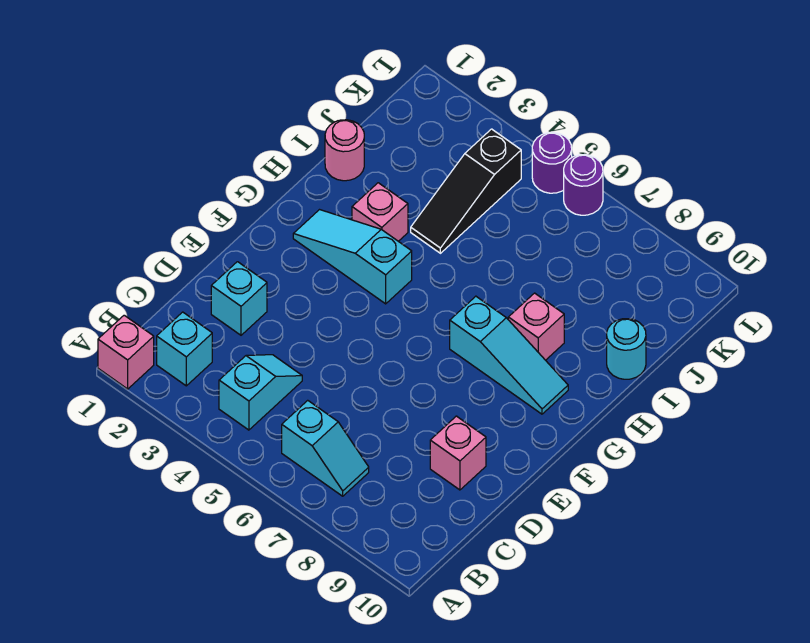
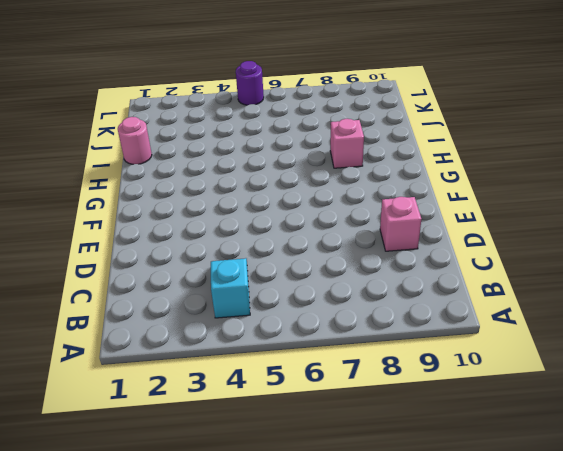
none -> pink 1x1 brick [98,315,154,389]
none -> cyan 1x1 brick [157,312,212,386]
none -> cyan 1x2 slope [282,400,369,496]

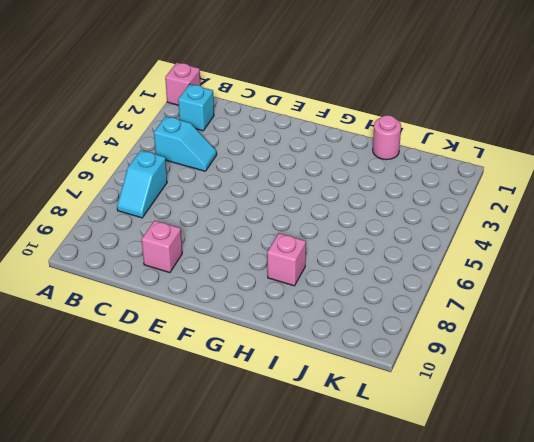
none -> cyan 1x1 brick [211,262,267,335]
none -> cyan 1x3 slope [293,210,412,304]
none -> cyan 1x3 slope [450,296,568,414]

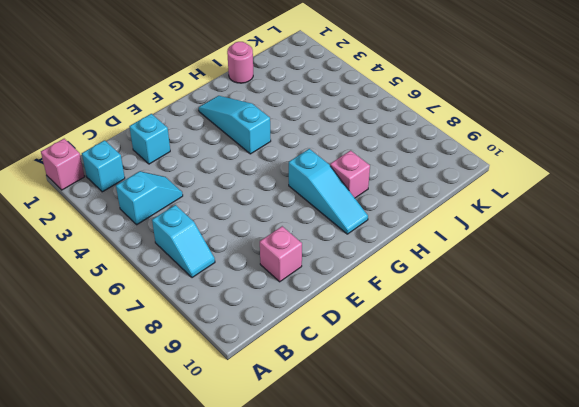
none -> pink 1x1 brick [352,183,408,241]
none -> black 1x3 slope [411,129,521,253]
none -> cyan 1x1 round brick [607,319,646,379]

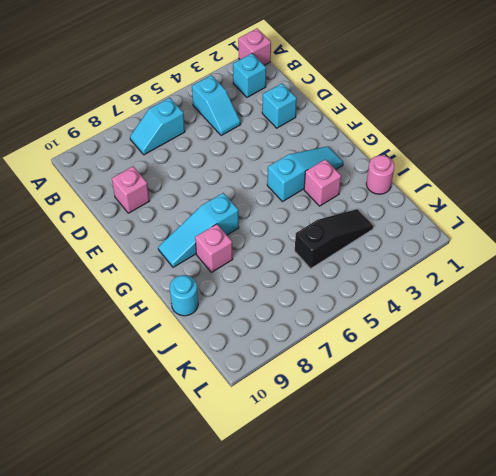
black 1x3 slope [295,209,373,268] -> black 1x3 slope turned to [411,129,521,253]
none -> purple 1x1 round brick [532,132,572,193]
none -> purple 1x1 round brick [564,154,603,215]

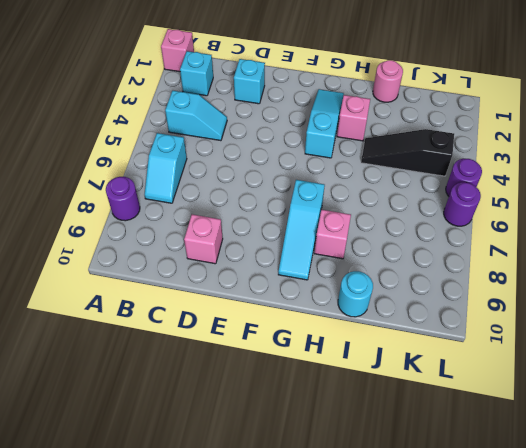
purple 1x1 round brick [106,177,140,221] -> none

